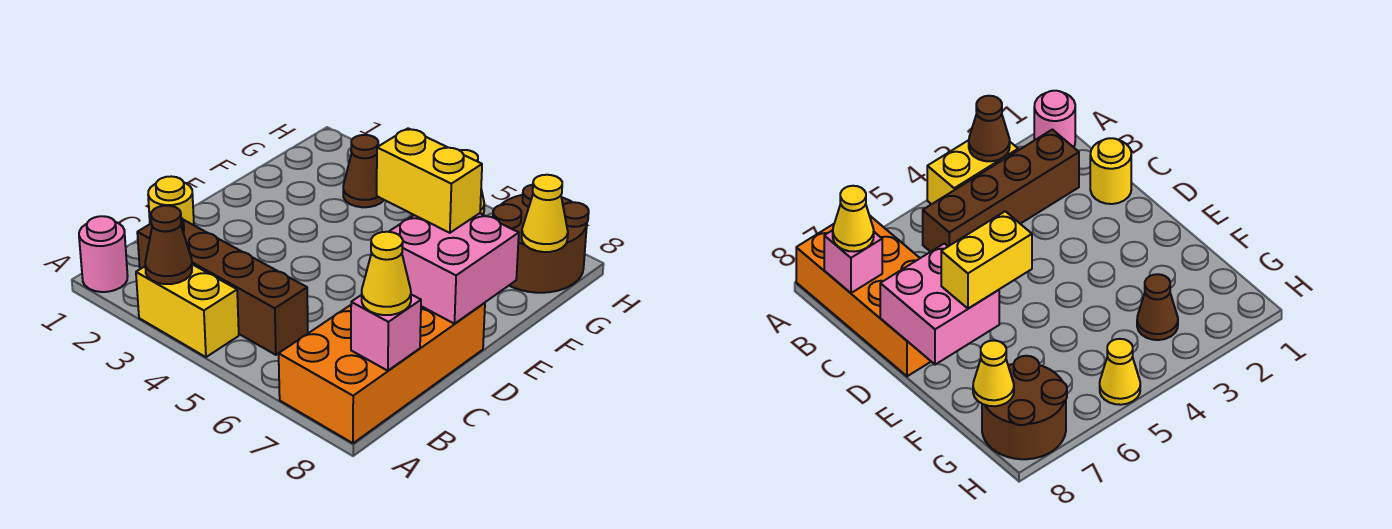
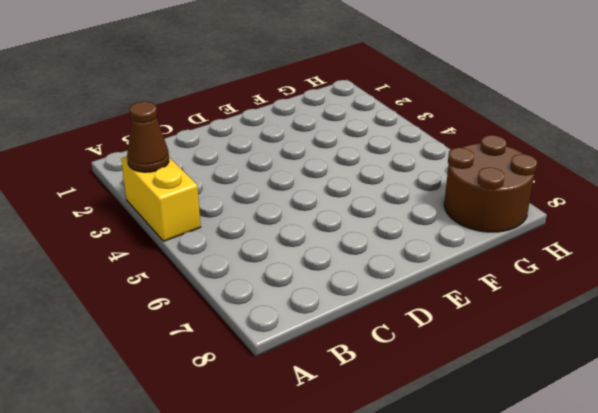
none -> pink 1x1 round brick [79,216,128,292]
none -> orange 2x4 brick [279,303,485,443]
none -> brown 1x4 brick [137,218,308,355]

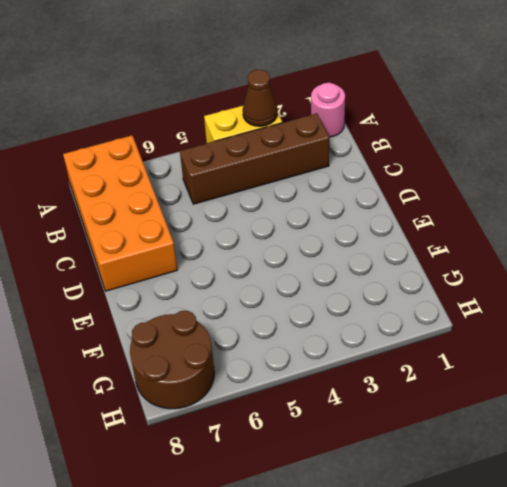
none -> yellow 1x1 round brick [148,176,194,225]
none -> brown 1x1 cone [343,135,384,207]
none -> yellow 1x1 cone [1100,339,1140,405]

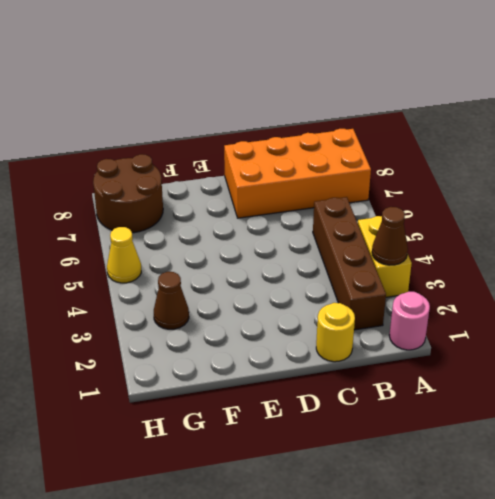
none -> pink 1x1 brick [351,295,421,371]
none -> pink 2x2 brick [389,213,519,324]
none -> yellow 1x1 cone [522,175,568,252]

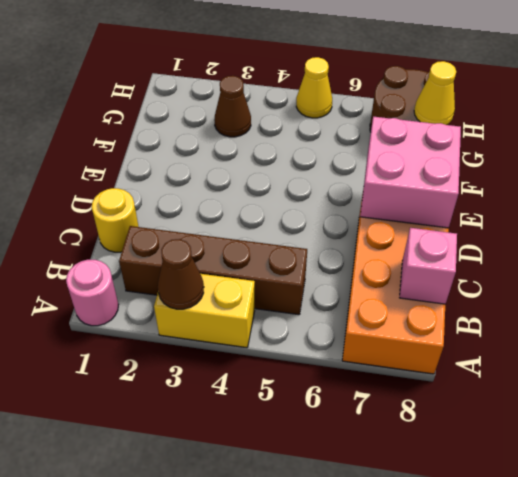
none -> yellow 1x1 cone [362,232,411,315]
none -> yellow 1x2 brick [377,128,482,233]

